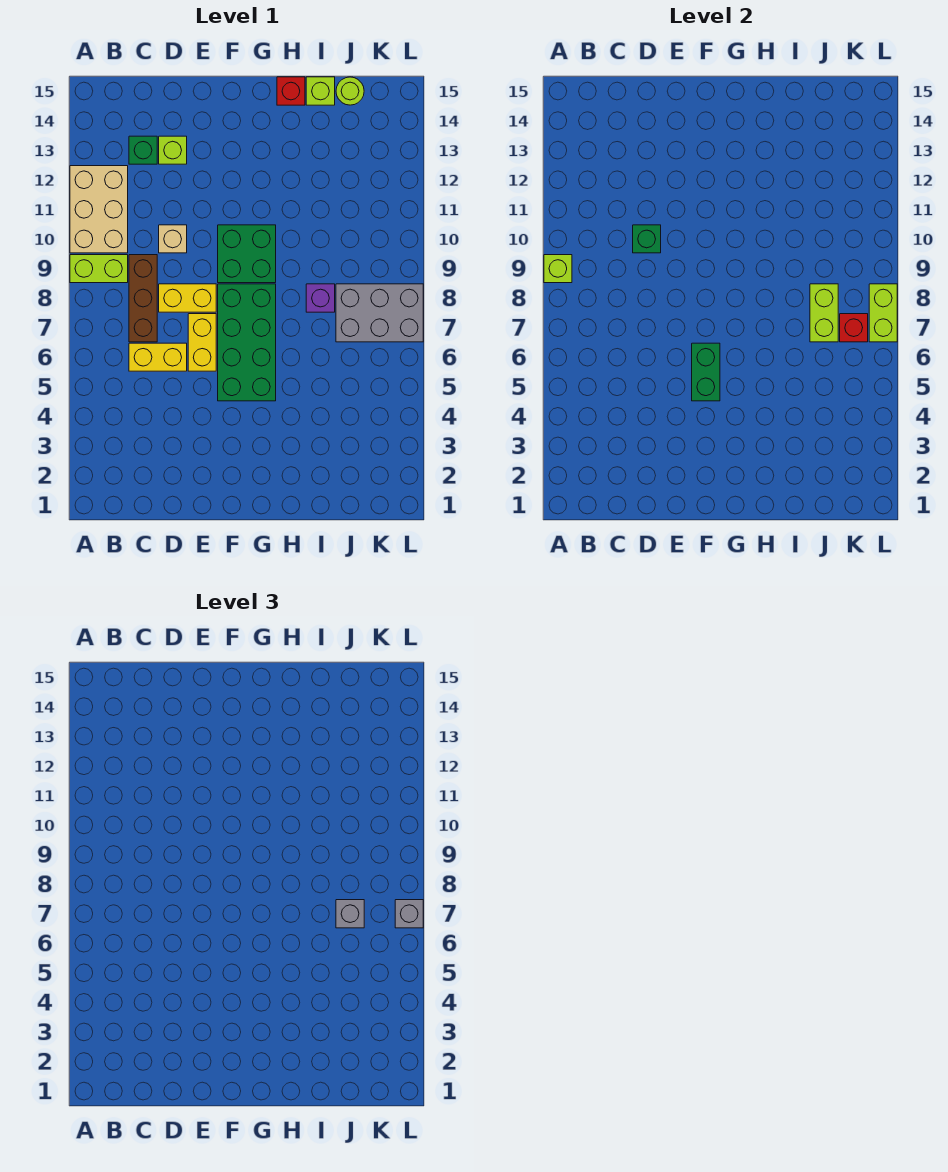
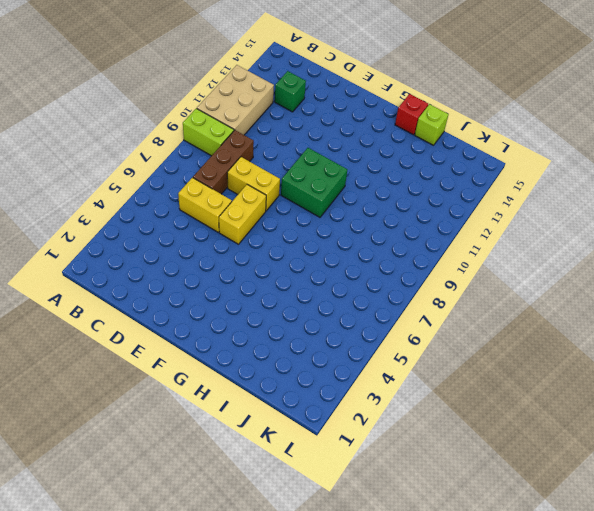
none -> tan 1x1 brick [159,225,187,253]
none -> lime 1x1 brick [159,136,187,164]
none -> green 2x4 brick [218,284,276,401]

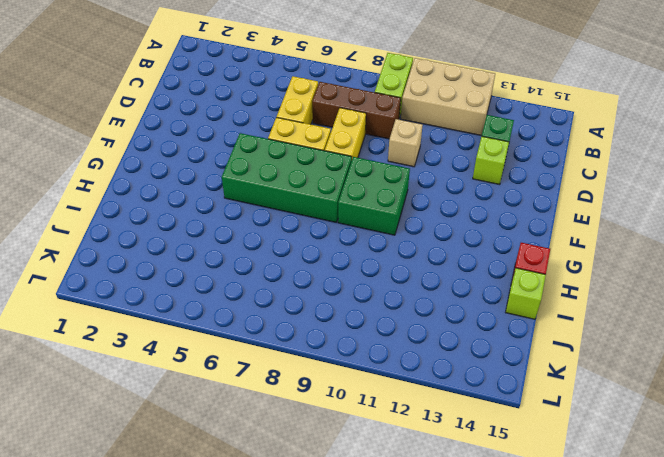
none -> purple 1x1 brick [306,284,335,312]
none -> grey 2x3 brick [336,284,423,342]
none -> lime 1x1 round brick [336,77,364,105]

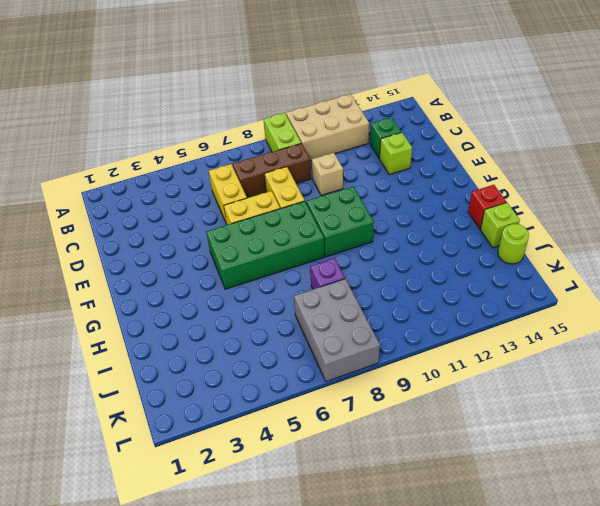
none -> lime 1x1 brick [544,255,572,283]
none -> green 1x1 brick [633,225,661,253]
none -> green 1x2 brick [692,343,720,401]

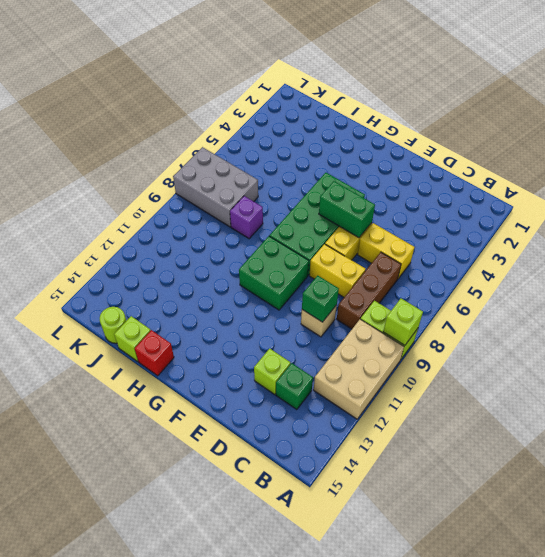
green 1x2 brick [319,181,375,238] -> green 1x2 brick turned to [692,343,720,401]
none -> lime 1x2 brick [810,284,838,342]
none -> red 1x1 brick [840,314,868,342]
none -> lime 1x2 brick [869,284,897,342]

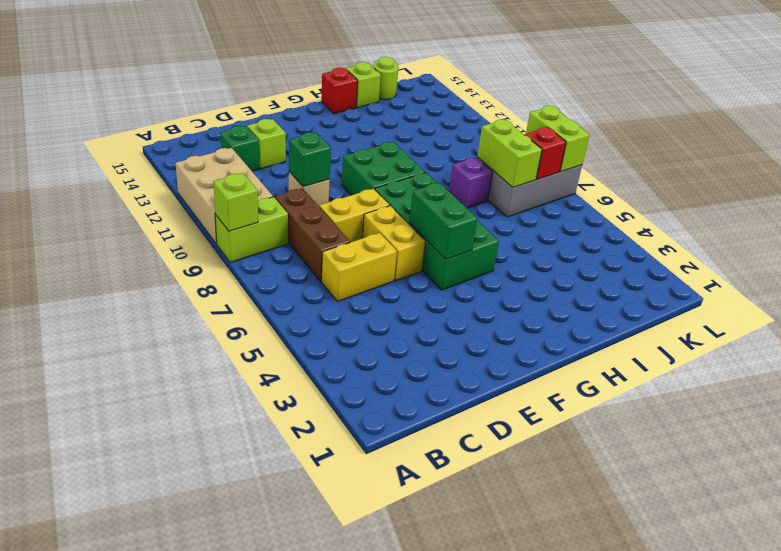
none -> grey 1x1 brick [336,900,364,928]
none -> grey 1x1 brick [395,900,423,928]

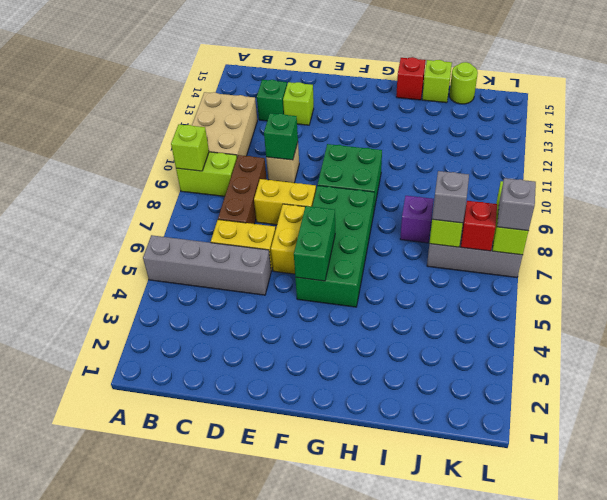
grey 1x4 brick [143,235,271,295] -> none

